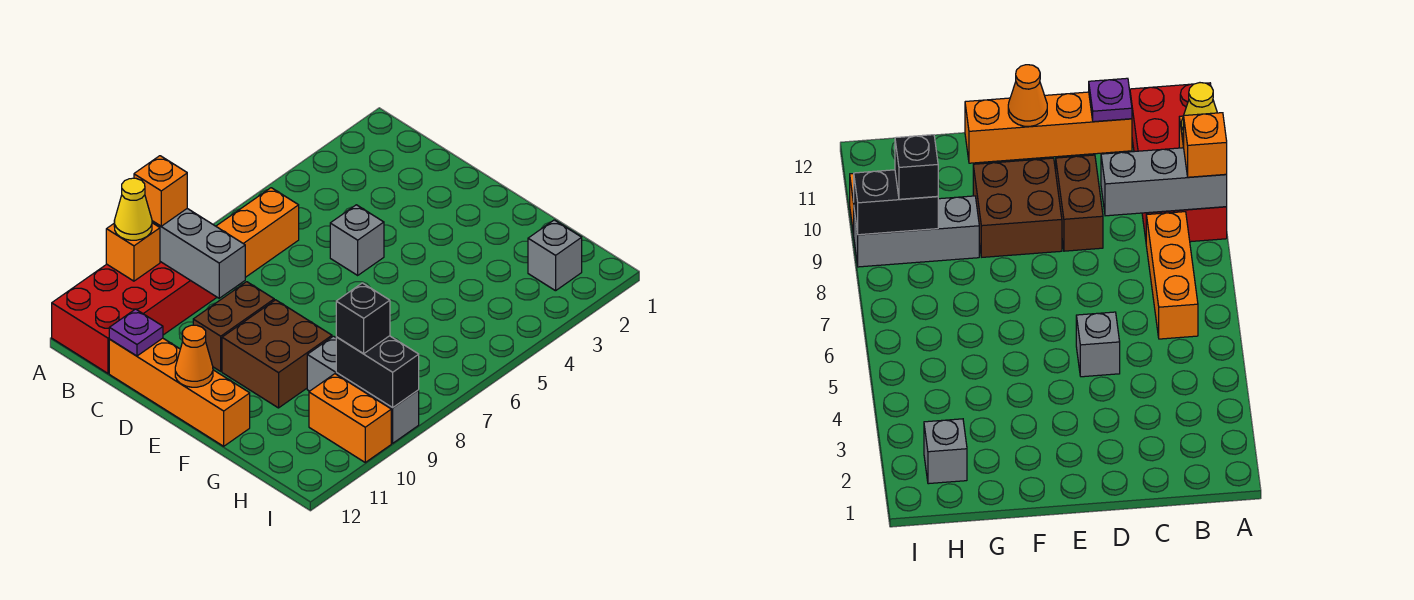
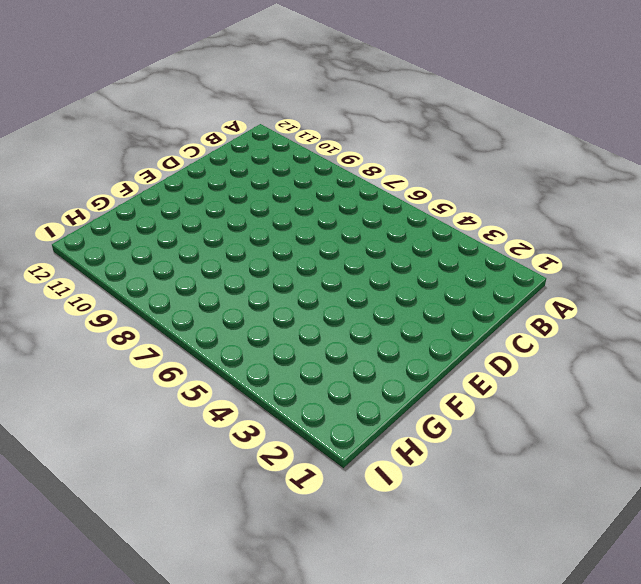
none -> red 2x4 brick [52,262,216,373]
none -> orange 1x3 brick [216,188,299,277]
none -> orange 1x4 brick [109,338,250,446]

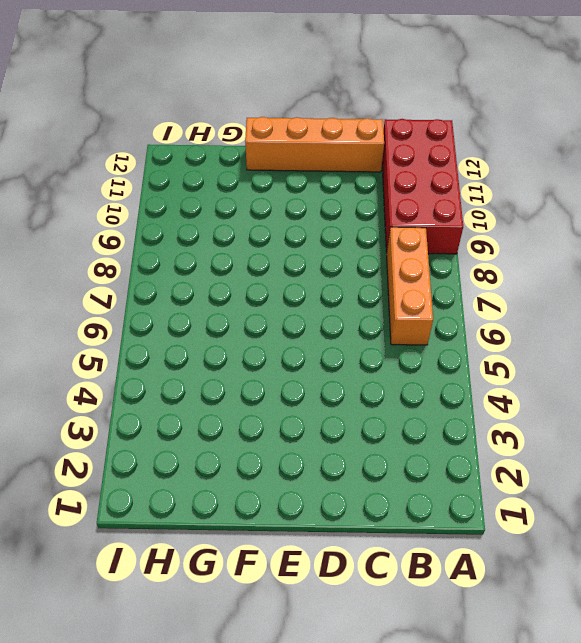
none -> grey 1x1 brick [330,205,384,275]
none -> brown 1x2 brick [193,282,274,371]
none -> brown 2x2 brick [222,300,332,408]

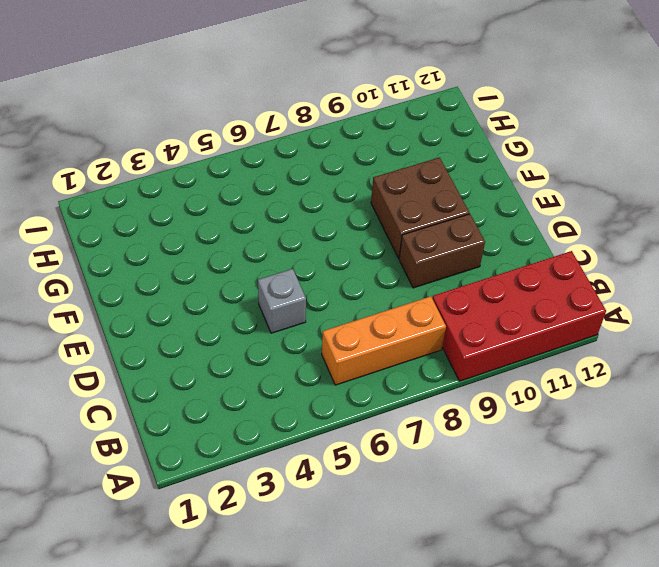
none -> orange 1x4 brick [109,338,250,446]
none -> grey 1x3 brick [307,336,419,443]
none -> grey 1x1 brick [528,220,582,291]

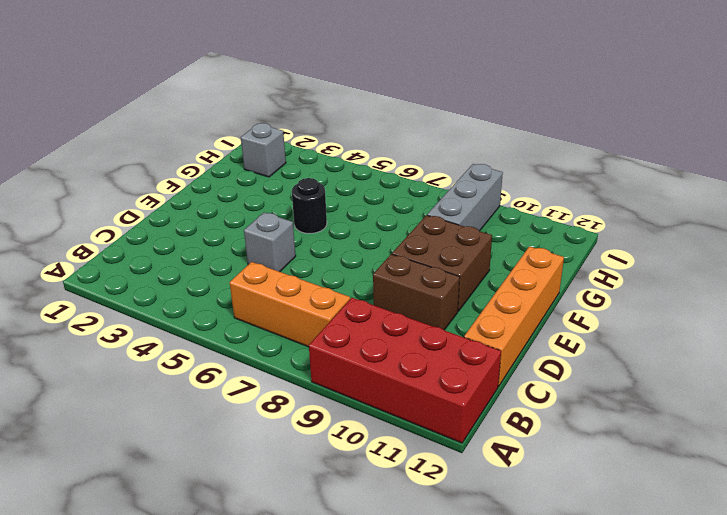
black 1x1 round brick [292,178,327,233] -> none
none -> orange 1x2 brick [309,374,391,462]
none -> grey 1x3 brick [152,209,245,298]
none -> orange 1x1 brick [106,223,160,281]

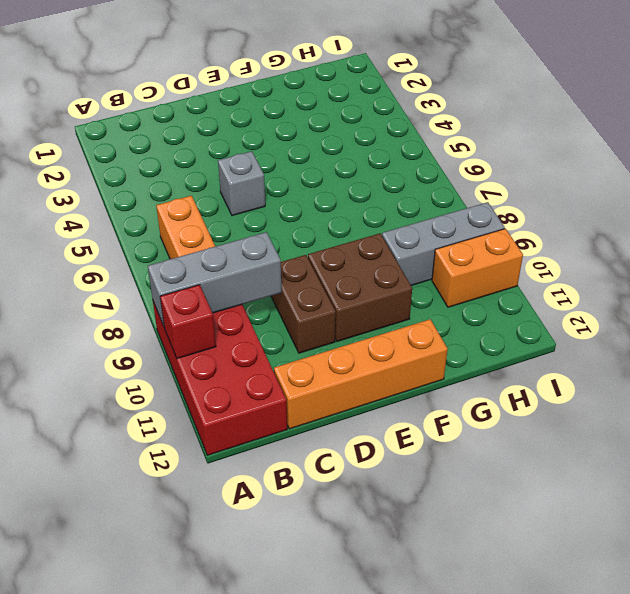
red 1x1 brick [160,285,216,359] -> orange 1x1 brick [106,223,160,281]
none -> grey 1x1 brick [528,220,582,291]
none -> purple 1x1 plate [109,309,163,356]
none -> orange 1x1 cone [175,325,213,387]

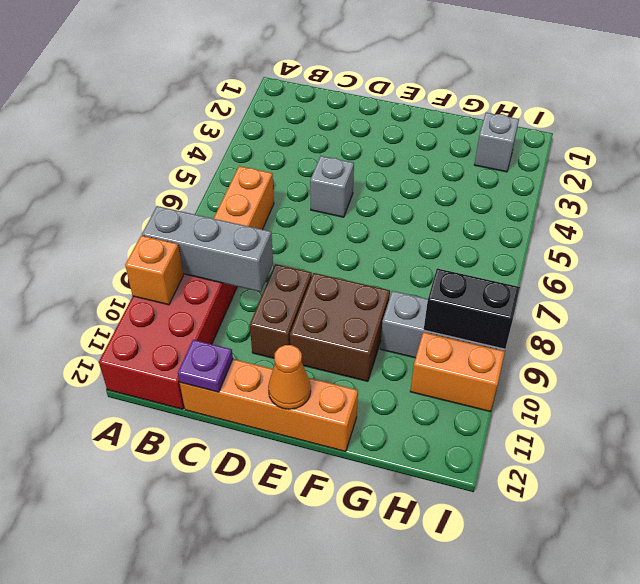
none -> orange 1x1 brick [134,156,187,226]
none -> yellow 1x1 cone [114,178,152,240]
none -> black 1x1 brick [336,283,390,354]

